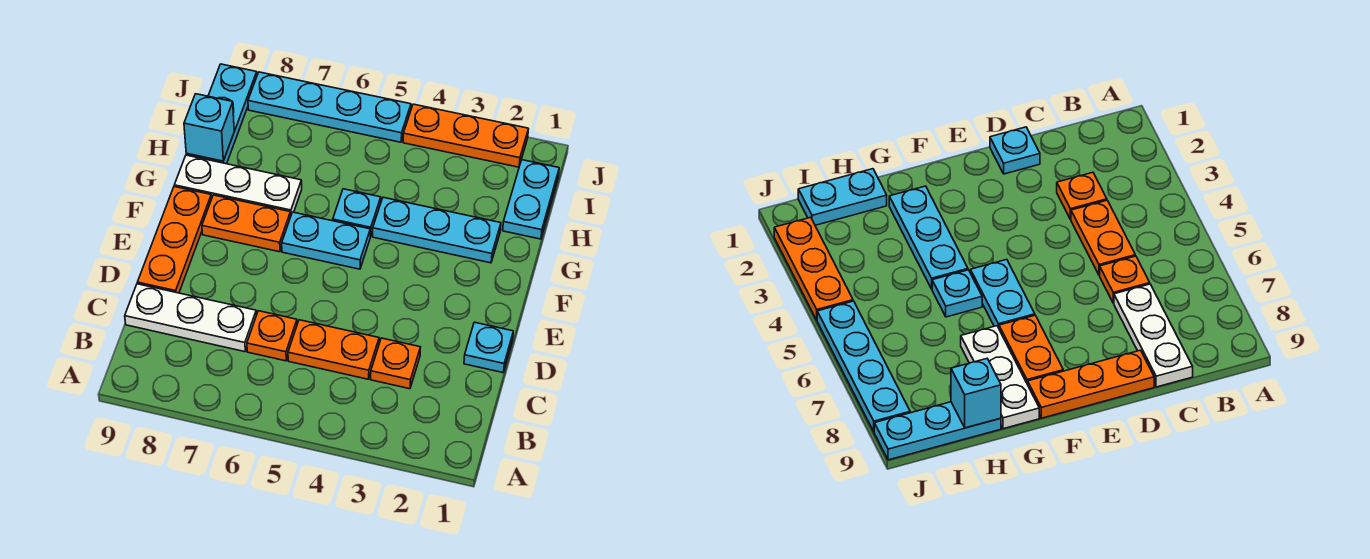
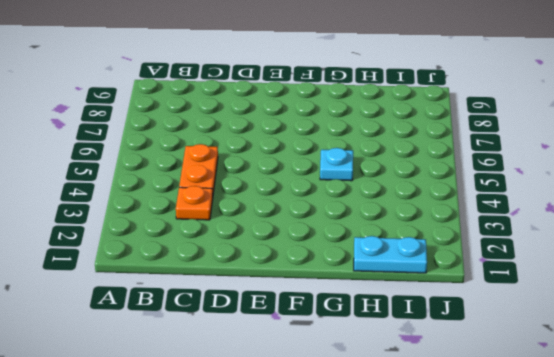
none -> orange 1x1 plate [247,311,297,361]
none -> white 1x3 plate [125,284,256,352]
none -> cyan 1x1 plate [464,322,513,373]

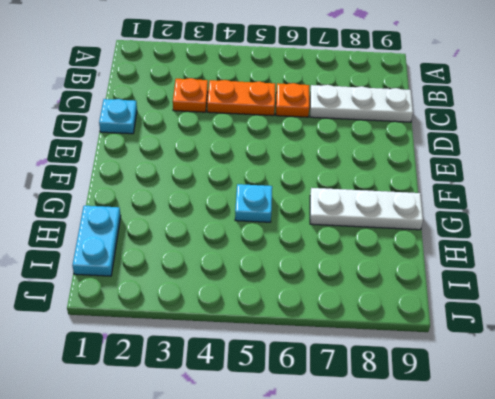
none -> orange 1x3 plate [137,187,211,293]
none -> cyan 1x2 plate [282,212,371,269]
none -> orange 1x2 plate [202,195,291,252]

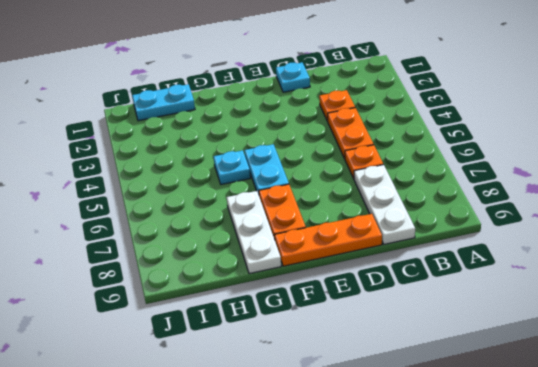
none -> cyan 1x3 plate [373,197,501,263]
none -> cyan 1x3 plate [186,64,257,164]
none -> orange 1x3 plate [403,104,528,167]

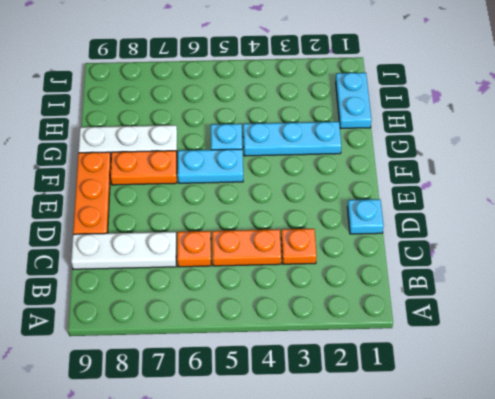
none -> cyan 1x3 plate [186,64,257,164]
none -> orange 1x3 plate [403,104,528,167]
none -> cyan 1x4 plate [248,72,411,142]

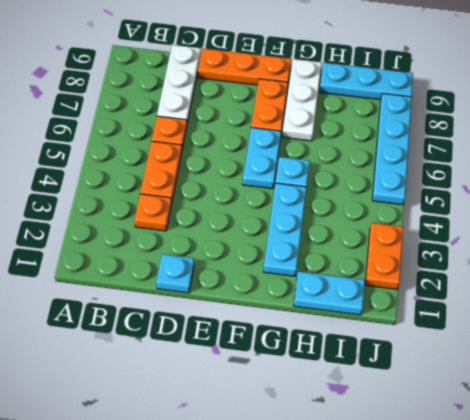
orange 1x2 plate [365,223,403,289] -> orange 1x3 plate [403,104,528,167]
none -> cyan 1x1 brick [184,94,234,161]

